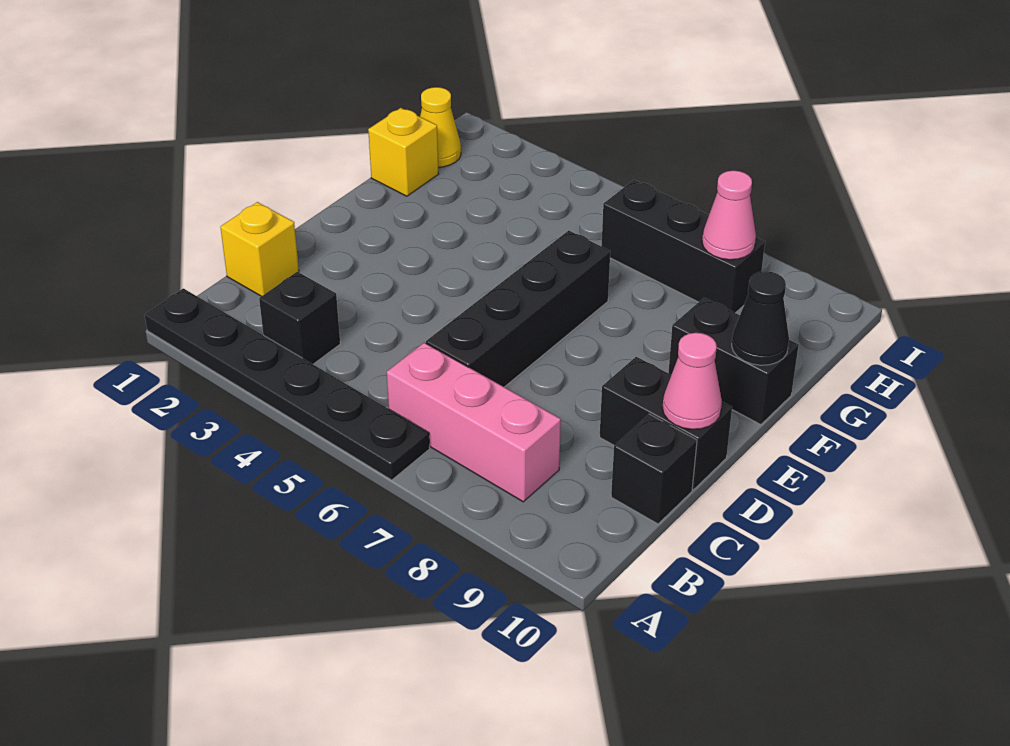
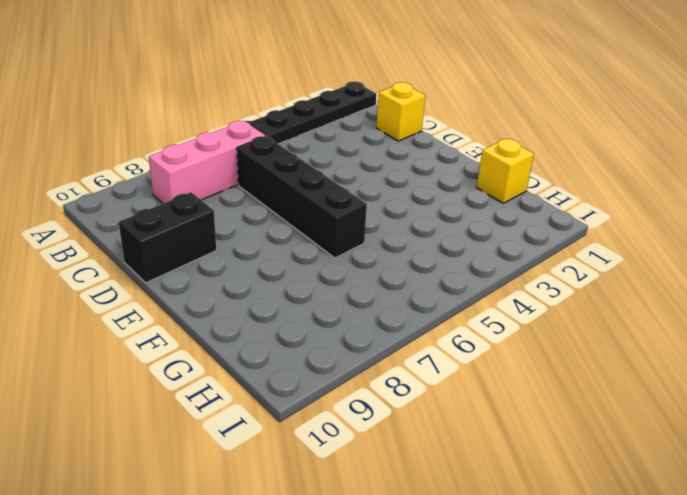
none -> black 1x1 brick [259,272,340,364]
none -> black 1x1 brick [611,414,697,524]
none -> black 1x2 brick [668,298,799,425]

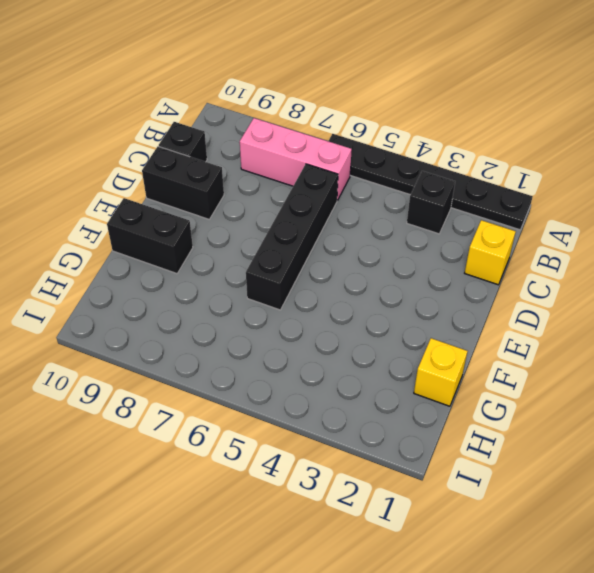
none -> yellow 1x1 cone [420,87,461,167]
none -> black 1x3 brick [601,180,765,313]
none -> pink 1x1 cone [663,333,722,429]

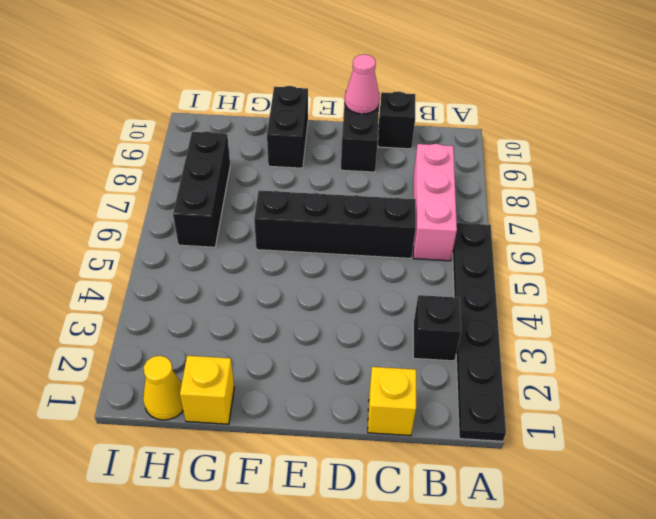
none -> black 1x1 cone [732,271,789,365]
none -> pink 1x1 cone [702,171,756,260]

